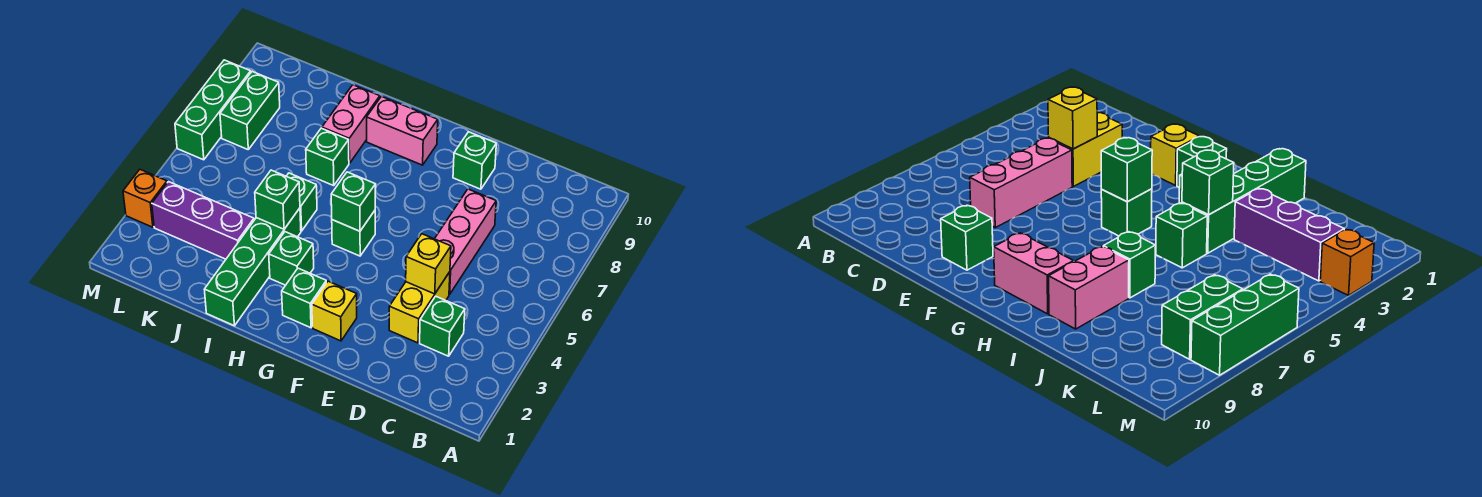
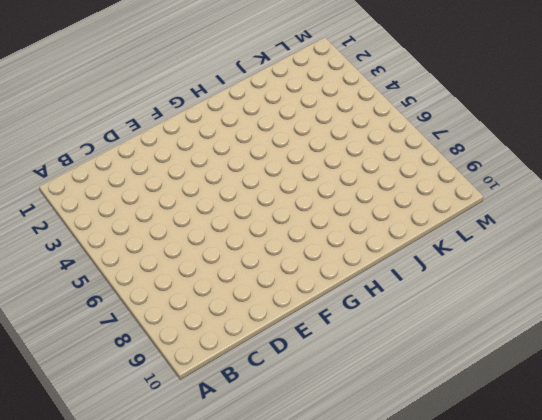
none -> green 1x1 brick [420,296,465,356]
none -> yellow 1x2 brick [389,272,450,343]
none -> pink 1x3 brick [435,189,496,294]

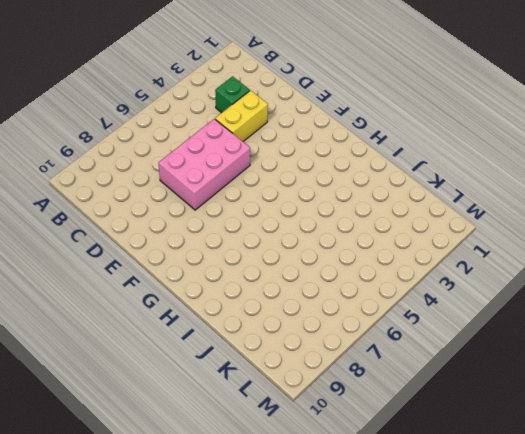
pink 2x3 brick [159,119,250,210] -> pink 1x3 brick [435,189,496,294]
none -> green 1x1 brick [453,132,496,189]
none -> yellow 1x1 brick [312,281,357,341]
none -> green 1x1 brick [282,268,326,328]

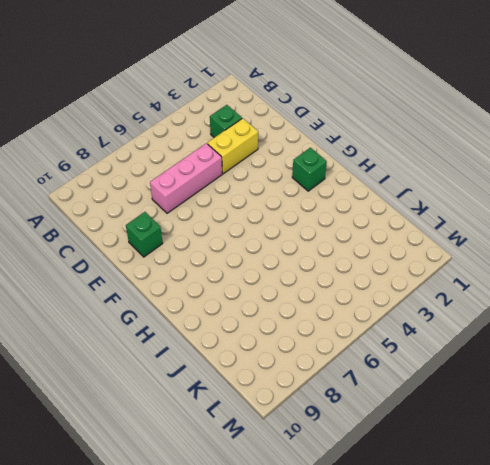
none -> yellow 1x1 brick [312,281,357,341]
none -> green 1x1 brick [332,211,375,256]
none -> pink 1x2 brick [367,96,438,165]

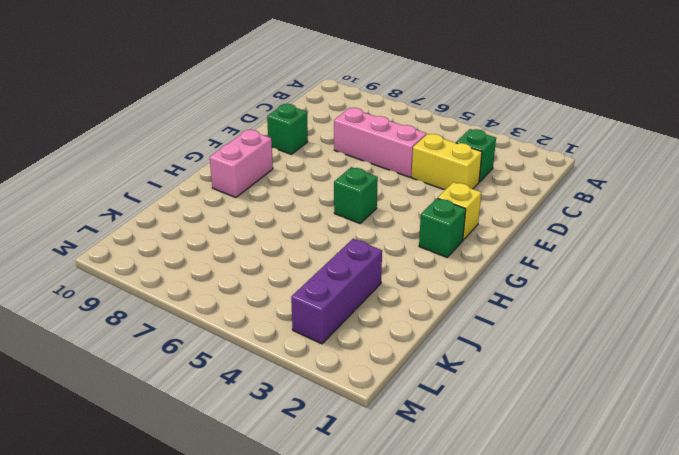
none -> green 1x1 brick [269,232,314,285]
none -> green 1x4 brick [204,208,301,326]
none -> green 1x1 brick [286,173,317,231]

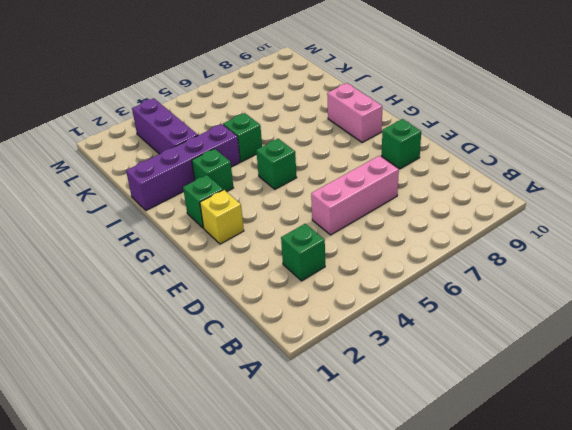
purple 1x4 brick [126,124,240,210] -> green 1x4 brick [204,208,301,326]
none -> yellow 1x2 brick [389,272,450,343]
none -> green 1x1 brick [306,128,349,186]
none -> pink 1x2 brick [322,85,380,163]

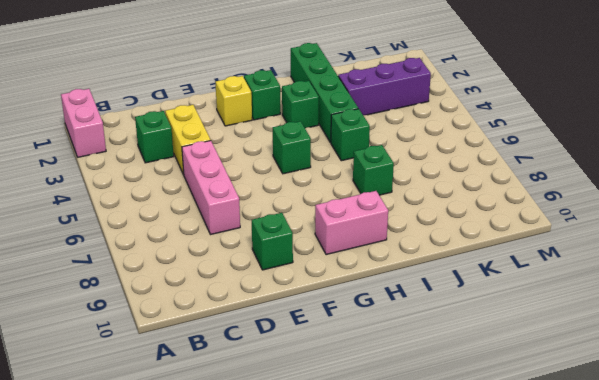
pink 1x2 brick [61,89,106,157] -> pink 1x2 brick moved to [322,85,380,163]
none -> green 1x2 brick [220,72,280,149]
none -> orange 1x1 brick [123,170,167,227]
none -> green 1x3 brick [175,60,251,160]

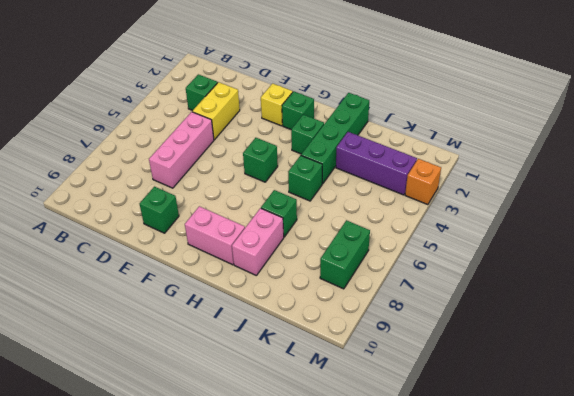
none -> green 1x3 brick [175,60,251,160]
none -> yellow 1x1 brick [406,234,451,294]
none -> green 1x1 brick [331,172,376,231]

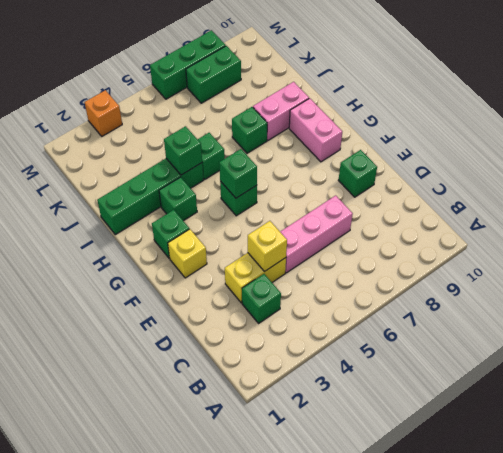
none -> purple 1x3 brick [152,182,254,259]

